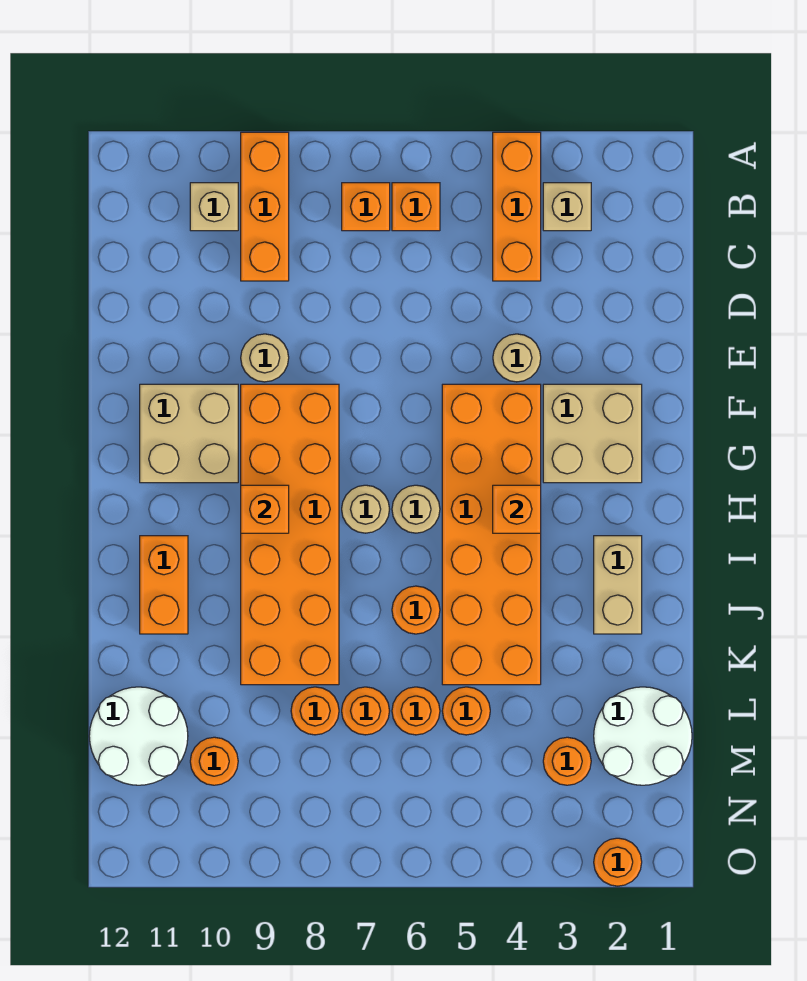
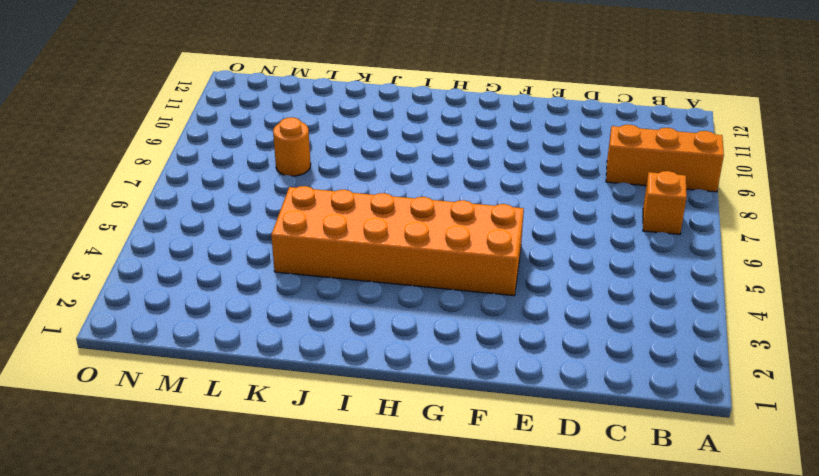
none -> orange 1x3 brick [493,132,541,281]
none -> tan 1x1 brick [543,183,591,231]
none -> orange 1x1 brick [392,183,440,231]

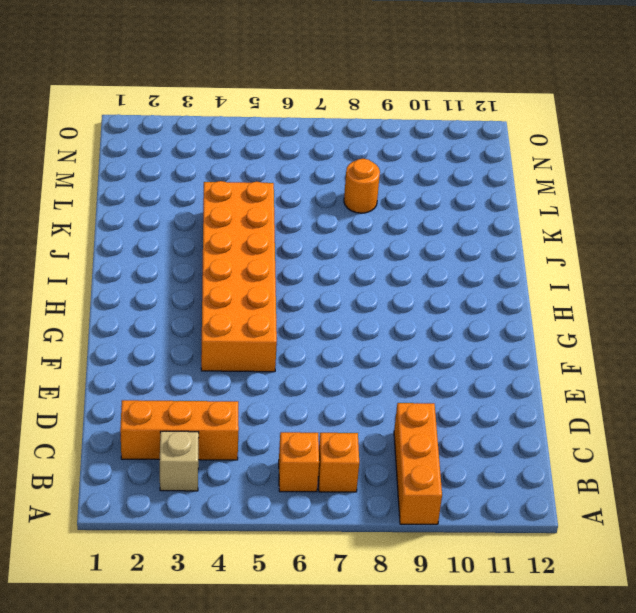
orange 1x3 brick [120,400,239,460] -> orange 1x3 brick turned to [493,132,541,281]
none -> tan 1x1 brick [190,183,238,231]
none -> tan 1x1 round brick [493,334,541,382]
none -> tan 1x1 round brick [241,334,289,382]

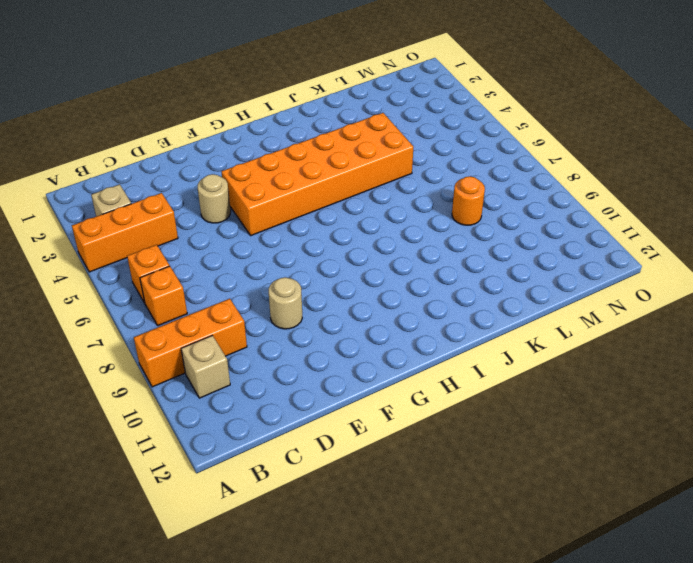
none -> tan 2x2 brick [543,384,642,483]
none -> orange 2x6 brick [241,384,339,685]
none -> tan 2x2 brick [140,384,238,483]

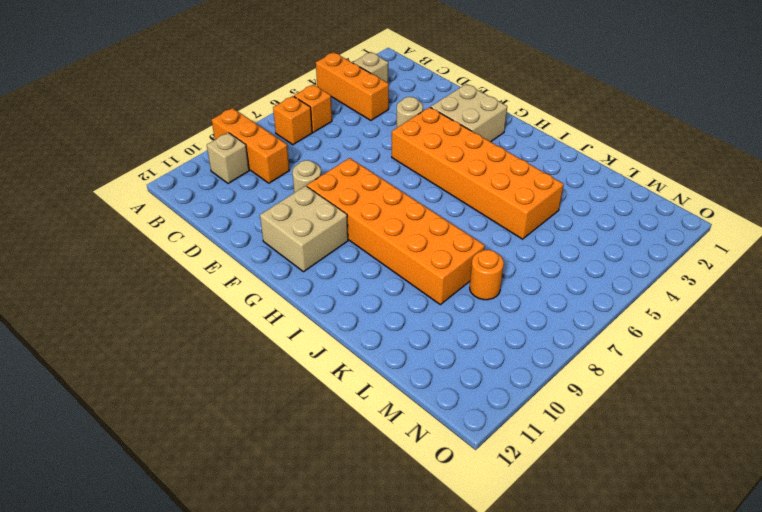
none -> tan 1x1 round brick [392,485,440,533]
none -> tan 1x1 round brick [342,485,390,533]
none -> tan 1x2 brick [594,536,642,634]

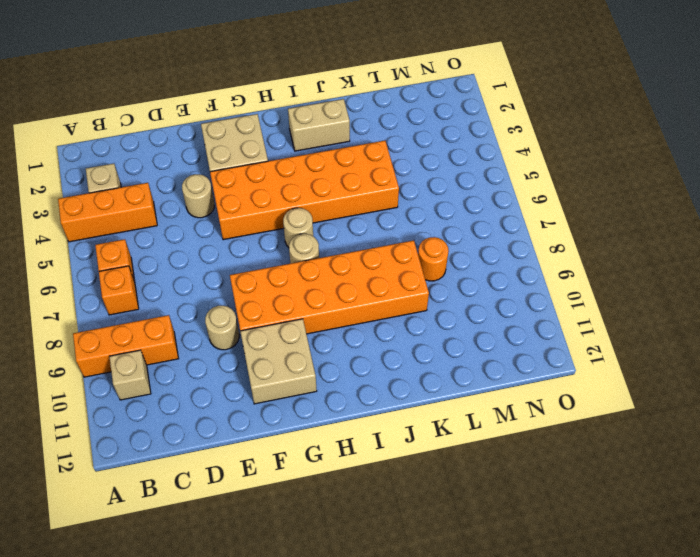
none -> orange 1x2 brick [140,536,188,634]
none -> orange 1x1 round brick [392,586,440,634]
none -> white 2x2 round brick [594,687,692,785]

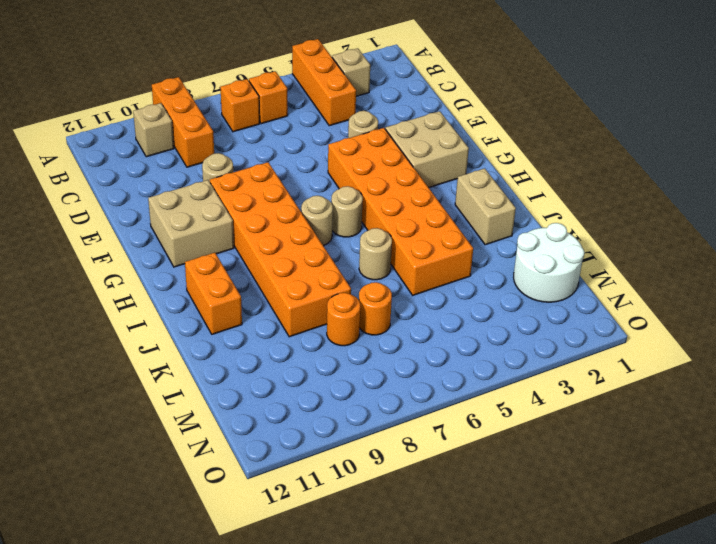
tan 1x1 round brick [359,228,392,280] -> orange 1x1 round brick [392,586,440,634]
none -> orange 1x1 round brick [442,687,490,735]
none -> orange 1x1 round brick [392,687,440,735]
none -> white 2x2 round brick [89,687,188,785]

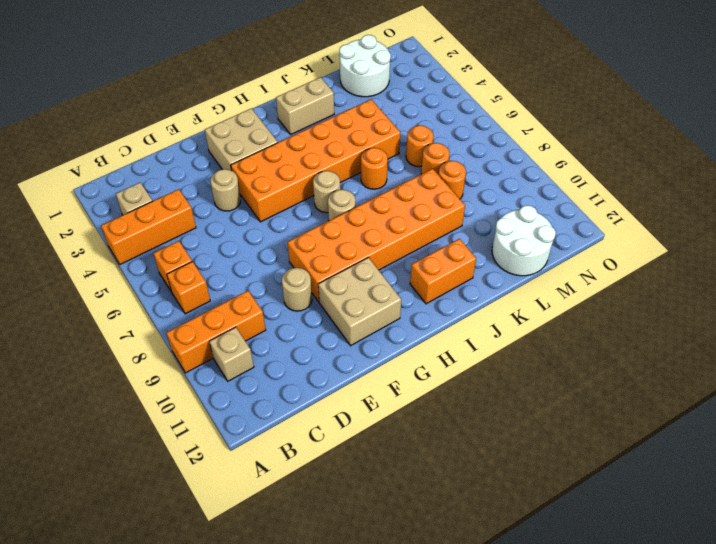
none -> orange 1x1 round brick [442,687,490,735]
none -> orange 1x1 round brick [543,737,591,785]
none -> orange 1x1 round brick [190,737,238,785]

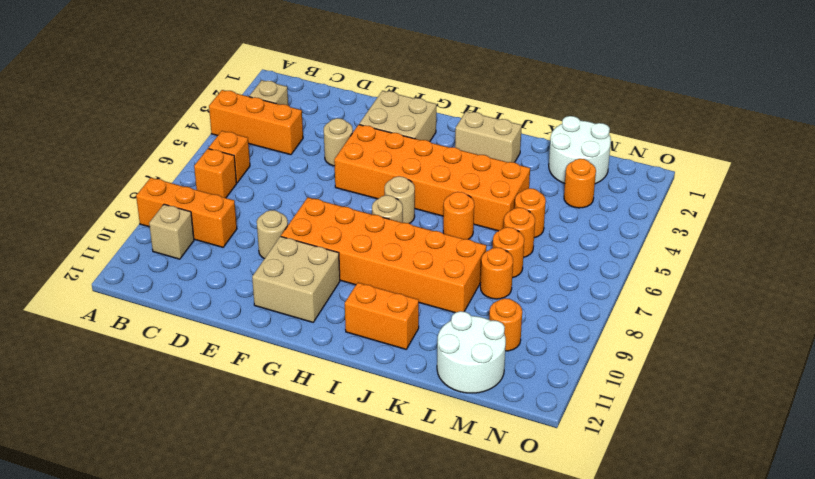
none -> orange 1x1 round brick [594,838,642,886]
none -> orange 1x1 brick [493,485,541,533]
none -> orange 1x1 brick [241,485,289,533]

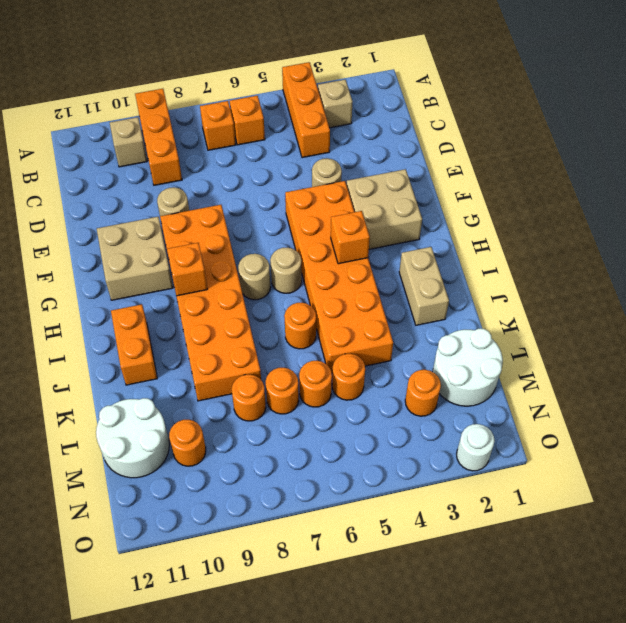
white 1x1 round brick [457,424,495,471] -> orange 1x1 round brick [594,838,642,886]

